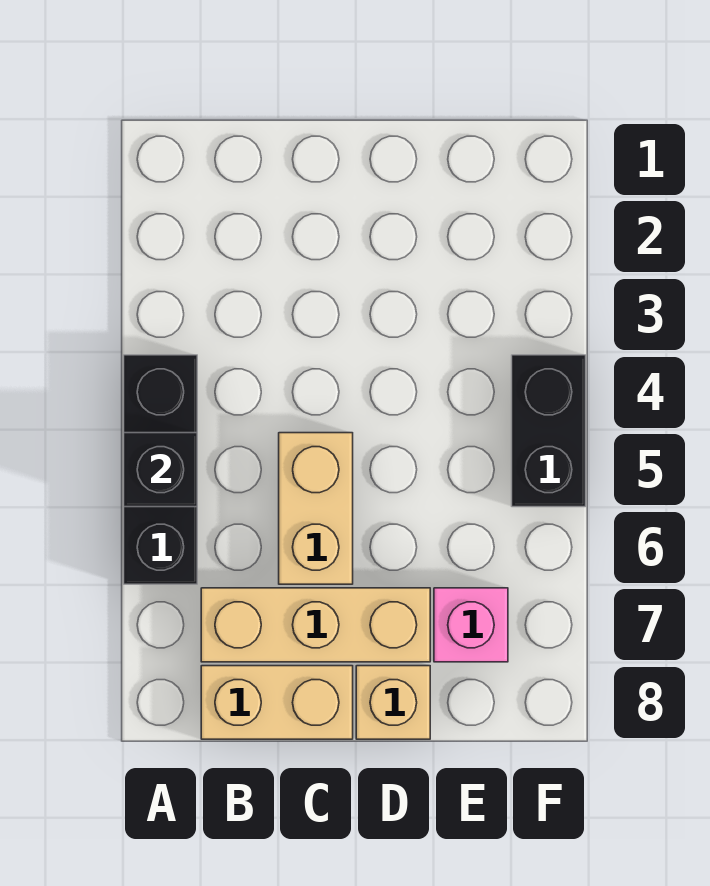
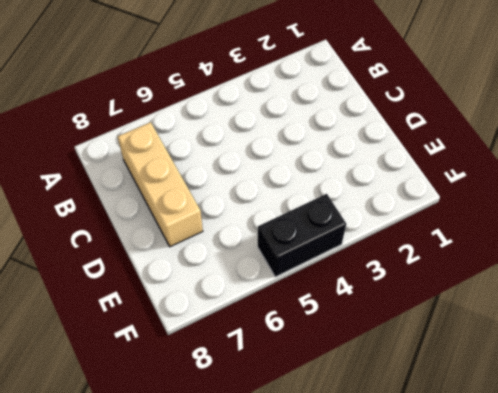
none -> black 1x3 brick [124,355,197,584]
none -> tan 1x2 brick [201,666,353,739]

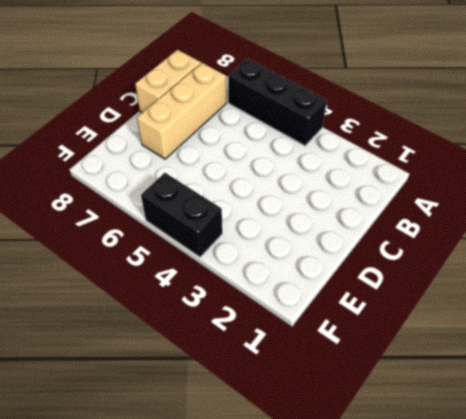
none -> tan 1x2 brick [279,433,353,584]
none -> tan 1x1 brick [356,666,430,739]

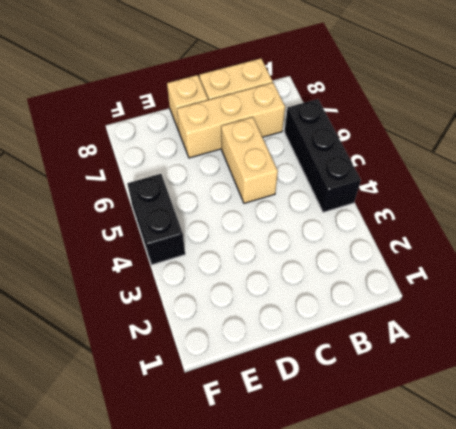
none -> pink 1x1 brick [434,588,508,662]
none -> black 1x1 brick [124,433,197,507]

